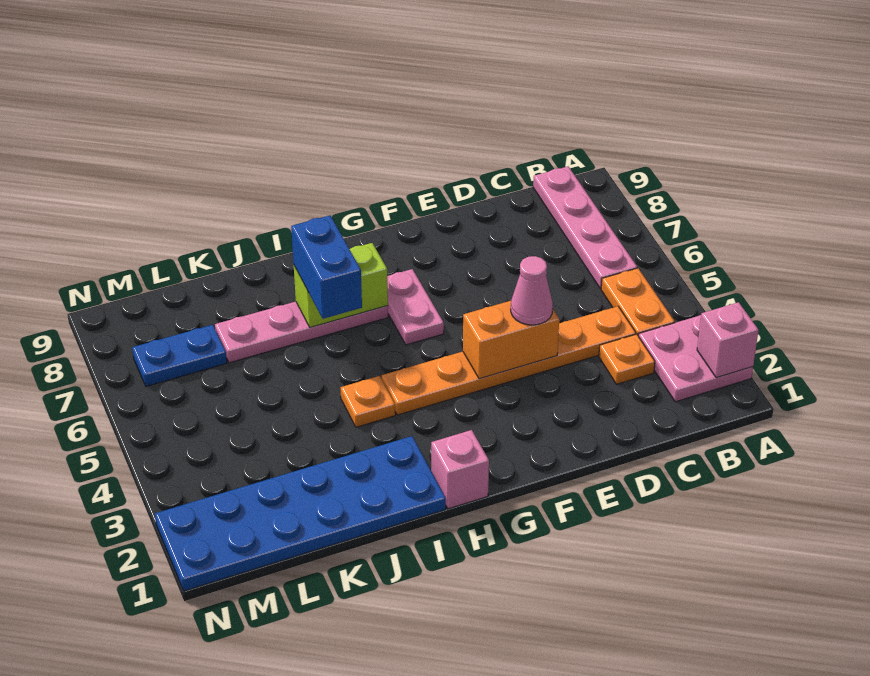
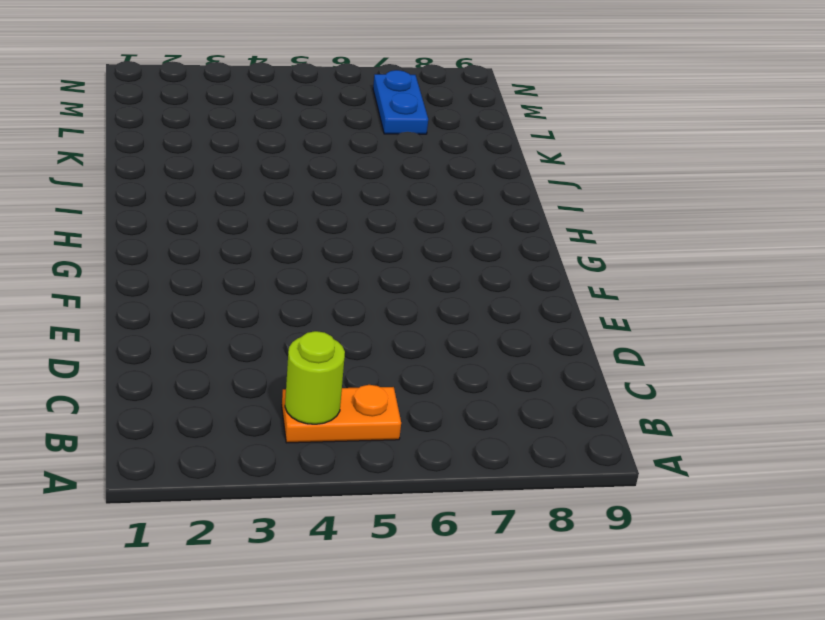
lime 1x1 round brick [285,331,345,424] -> none
none -> pink 2x2 plate [639,315,753,402]
none -> pink 1x4 plate [533,167,637,289]
none -> orange 1x1 plate [599,334,655,384]

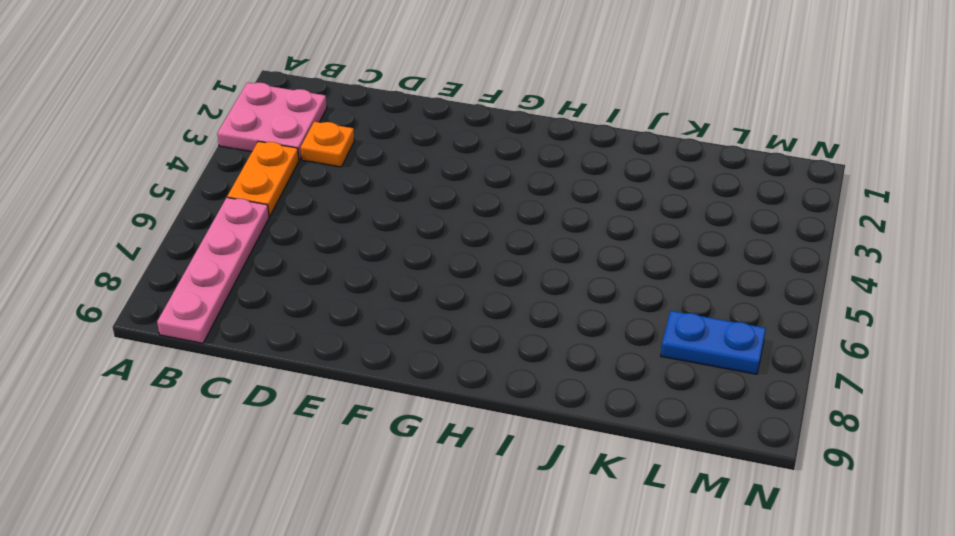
none -> orange 1x6 plate [382,306,636,415]
none -> pink 1x2 plate [387,269,444,345]
none -> pink 1x1 brick [431,430,489,509]

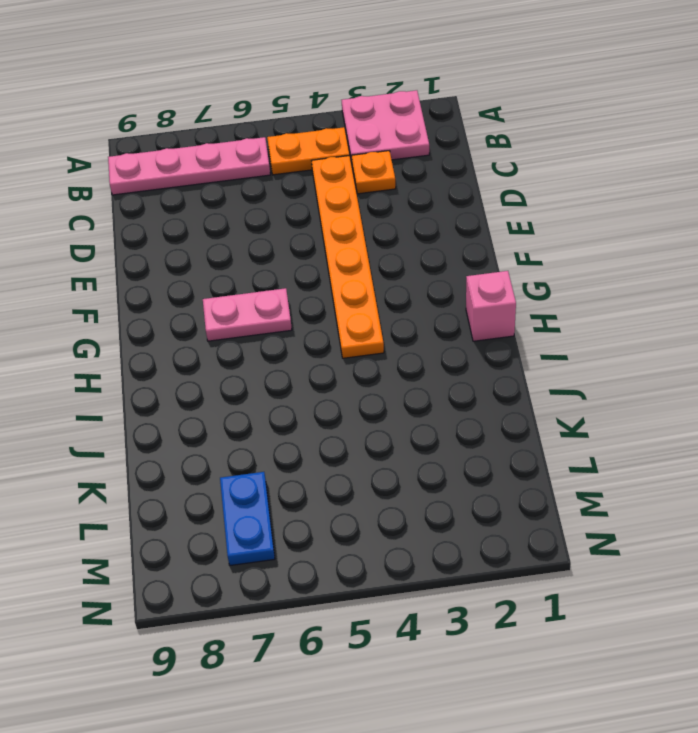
none -> pink 1x4 plate [215,302,388,363]
none -> blue 2x6 plate [155,436,446,591]
none -> orange 1x1 plate [341,376,395,427]

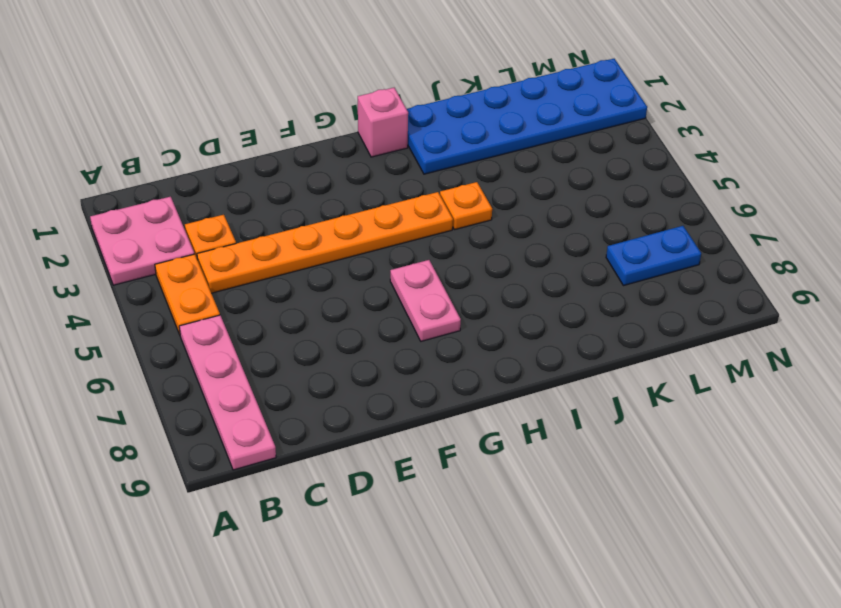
none -> pink 1x4 plate [215,302,388,363]
none -> pink 1x1 brick [697,302,758,378]
none -> orange 1x2 brick [463,301,559,379]

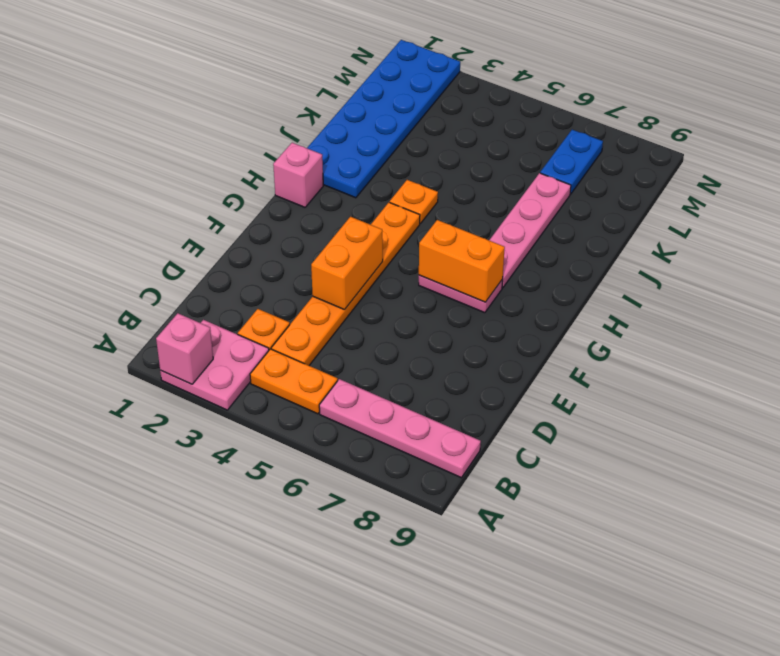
orange 1x2 brick [419,220,505,302] -> none
none -> lime 1x2 brick [294,243,388,327]
none -> pink 1x1 cone [511,256,553,325]
none -> blue 1x2 brick [291,216,362,319]

